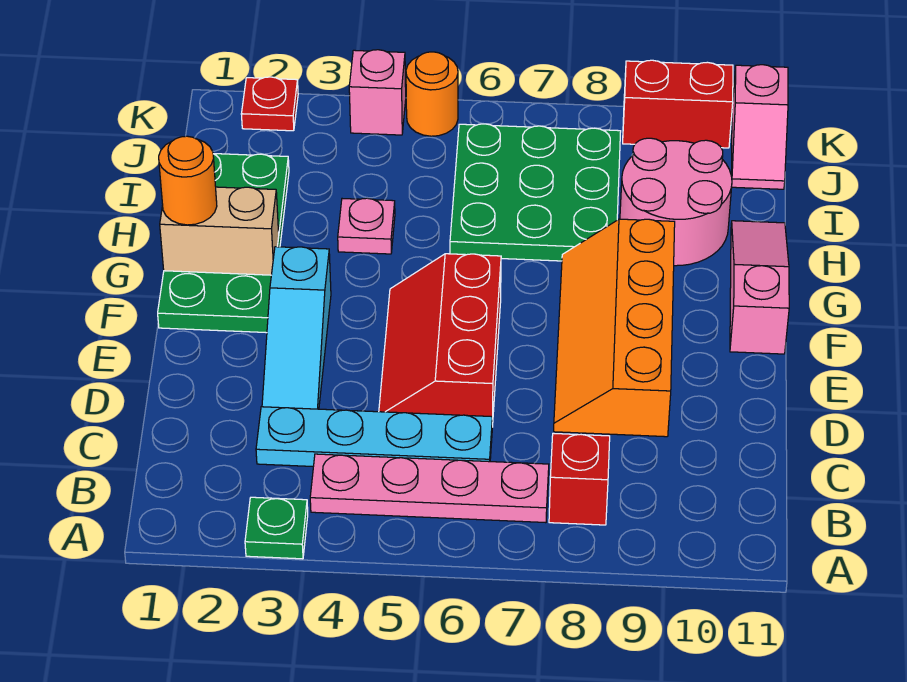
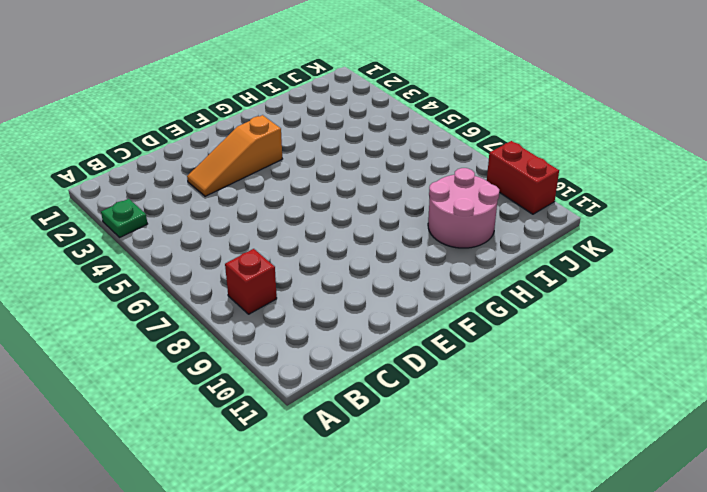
orange 1x3 slope [187,115,282,196] -> cyan 1x3 slope [262,247,331,409]
none -> pink 1x4 plate [310,454,549,523]
none -> cyan 1x4 plate [256,407,492,467]
none -> red 2x3 slope [379,254,501,427]

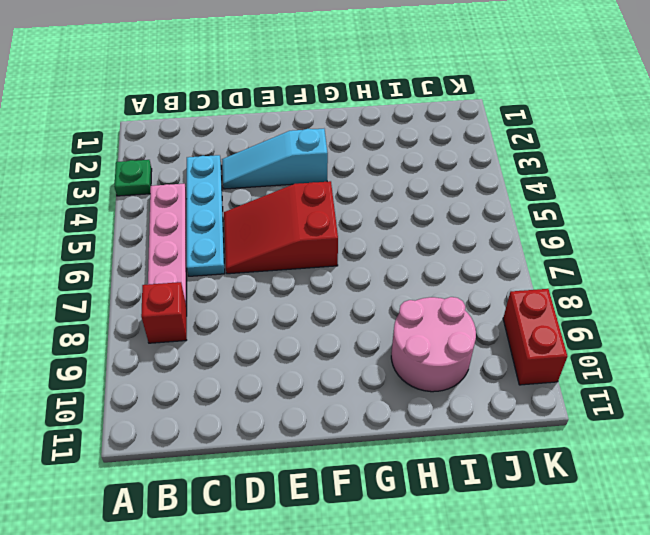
red 2x3 slope [224,181,338,274] -> red 2x3 slope turned to [379,254,501,427]
none -> orange 2x4 slope [554,219,675,437]
none -> green 2x4 plate [158,154,289,333]
none -> pink 1x3 slope [730,221,789,354]

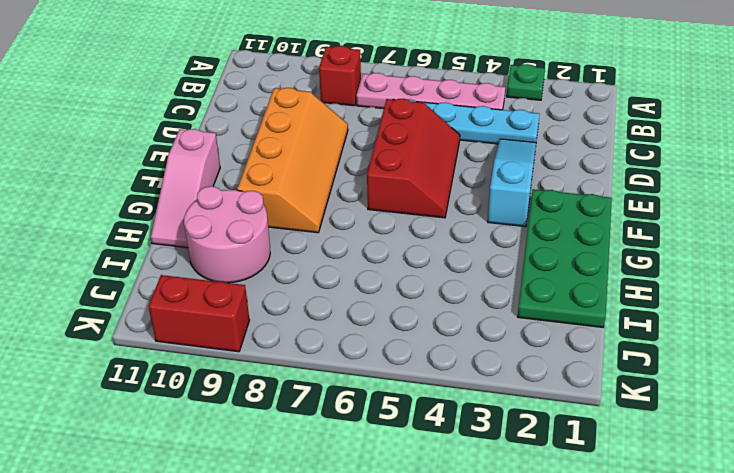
none -> pink 1x1 plate [338,198,395,254]
none -> green 3x3 plate [450,124,621,261]
none -> pink 1x2 slope [731,65,788,189]

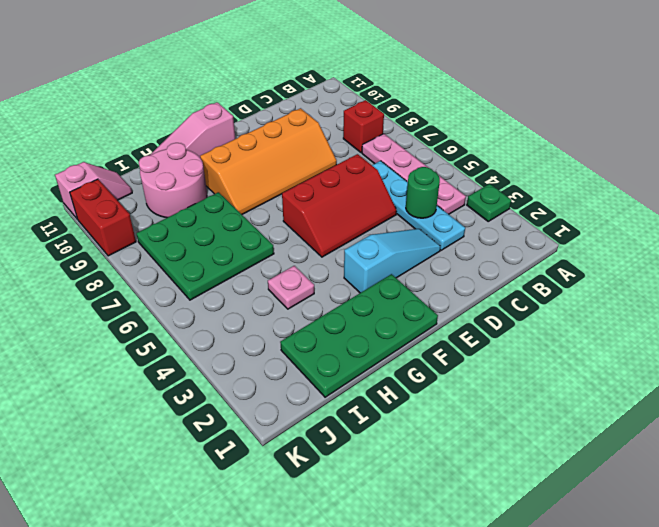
green 1x1 round brick [406,167,440,218] -> none
none -> red 1x1 plate [241,77,298,131]
none -> pink 1x1 brick [349,50,406,135]
none -> orange 1x1 round brick [406,52,458,136]

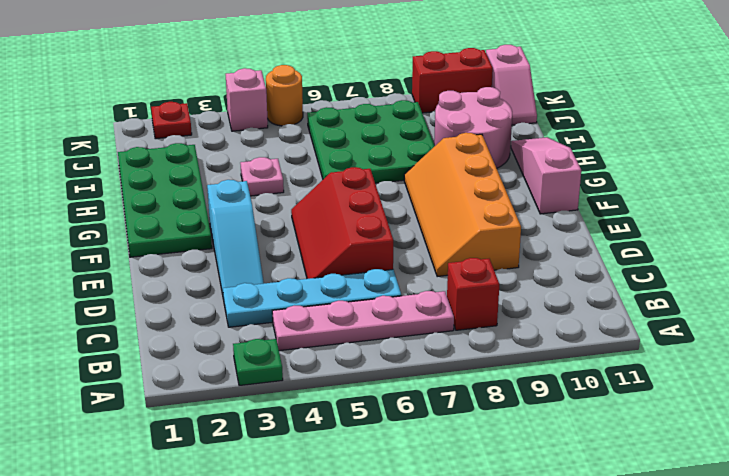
none -> tan 1x2 brick [160,187,279,275]
none -> orange 1x1 round brick [159,136,217,225]

